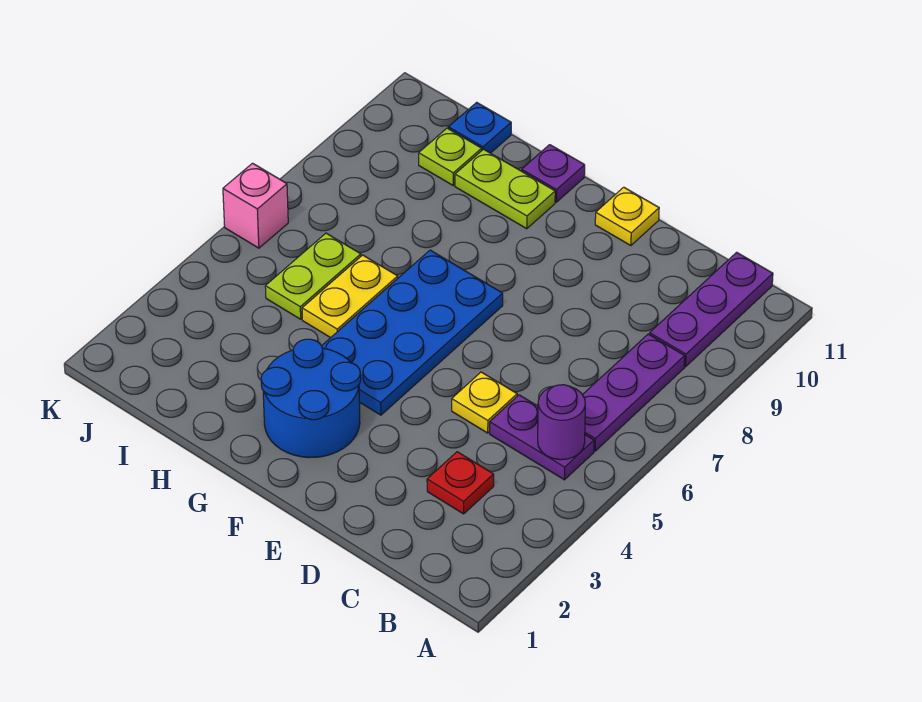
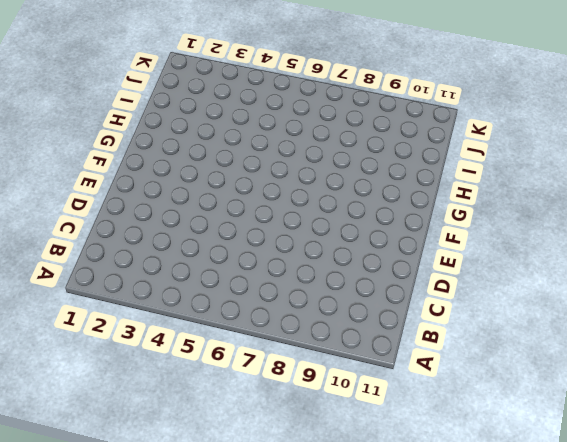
none -> purple 1x2 plate [490,395,594,480]
none -> purple 1x3 plate [583,334,685,451]
none -> purple 1x3 plate [650,252,773,367]

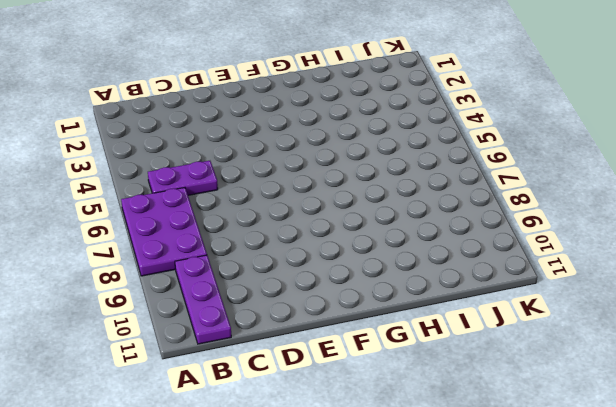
purple 2x3 plate [121,188,207,276] -> purple 1x3 plate [583,334,685,451]
none -> red 1x1 plate [427,452,494,514]
none -> yellow 1x1 plate [452,372,517,433]
none -> yellow 1x1 plate [595,187,659,246]

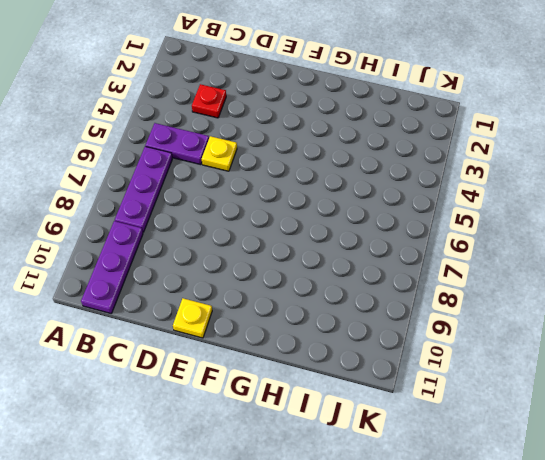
none -> blue 2x2 round brick [261,339,361,458]
none -> blue 2x4 plate [322,250,503,415]
none -> lime 1x2 plate [455,149,555,229]

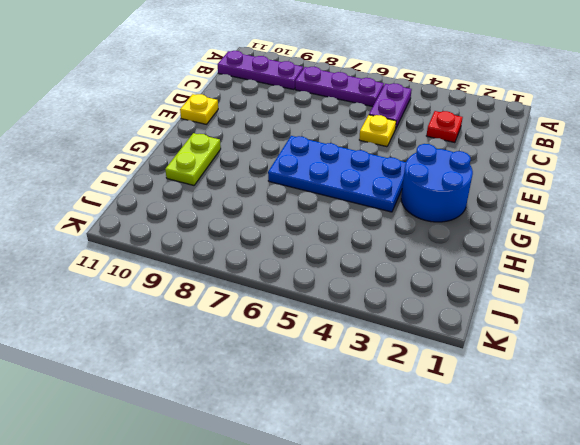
none -> purple 1x1 plate [522,145,585,202]
none -> yellow 1x2 plate [302,255,398,338]
none -> lime 1x2 plate [265,233,361,319]

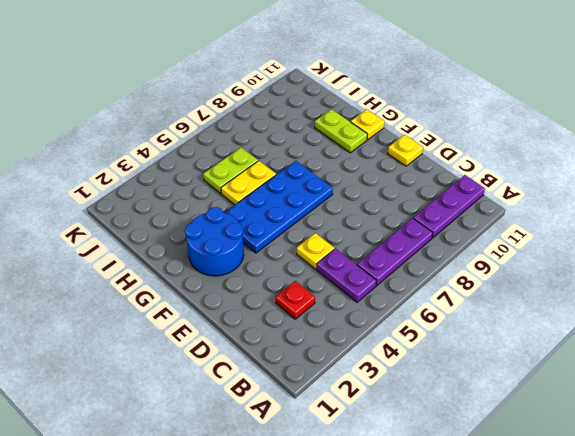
yellow 1x1 plate [350,109,385,140] -> purple 1x1 plate [522,145,585,202]
none -> lime 1x1 plate [419,128,482,185]
none -> blue 1x1 plate [448,102,511,153]
none -> pink 1x1 brick [223,163,288,248]

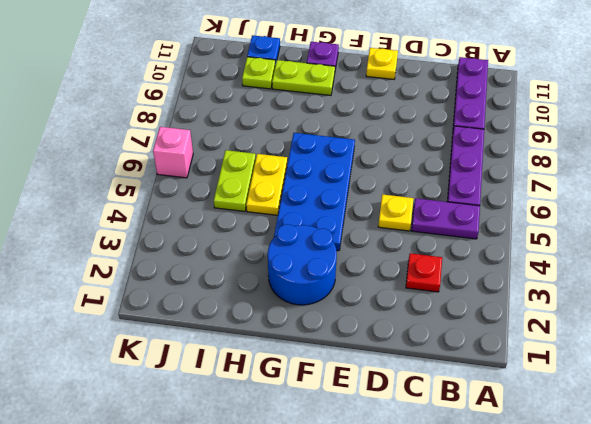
none -> purple 1x1 round brick [538,385,585,460]

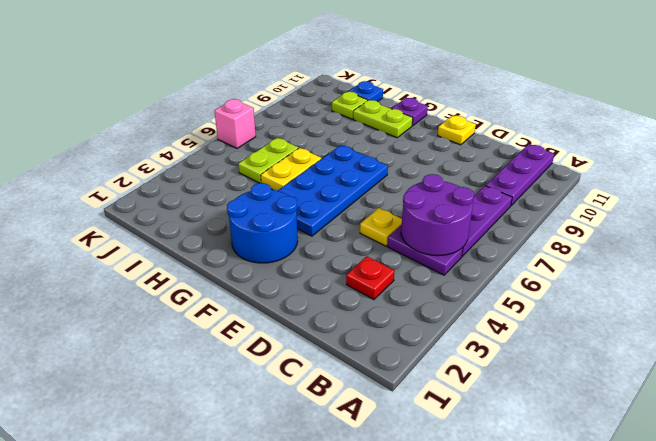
purple 2x2 round brick [401,174,474,256] -> purple 1x1 round brick [538,385,585,460]

